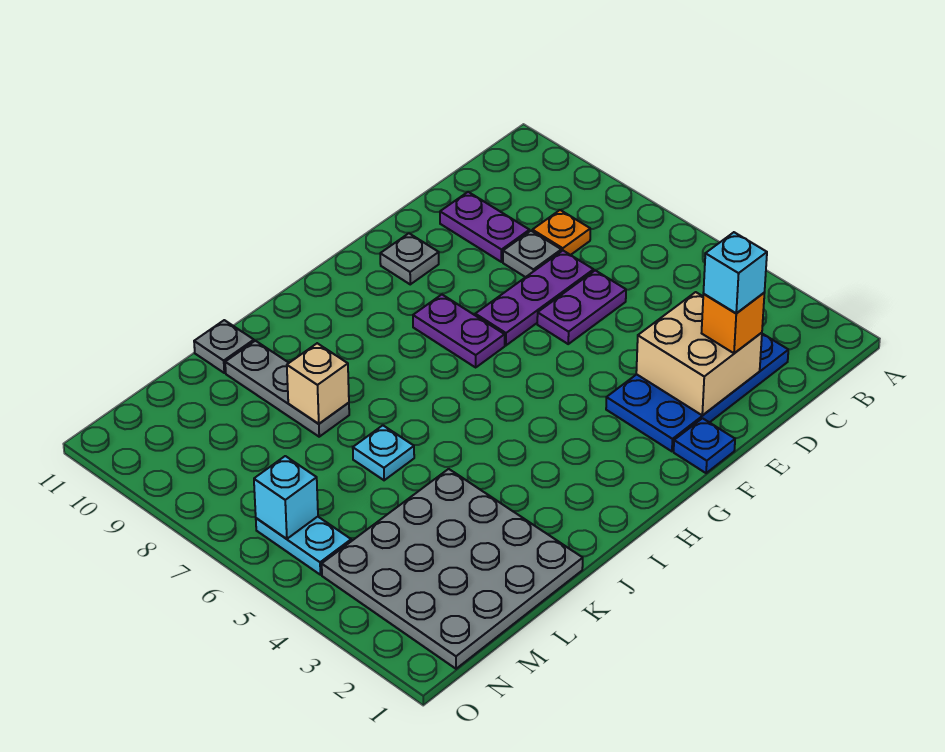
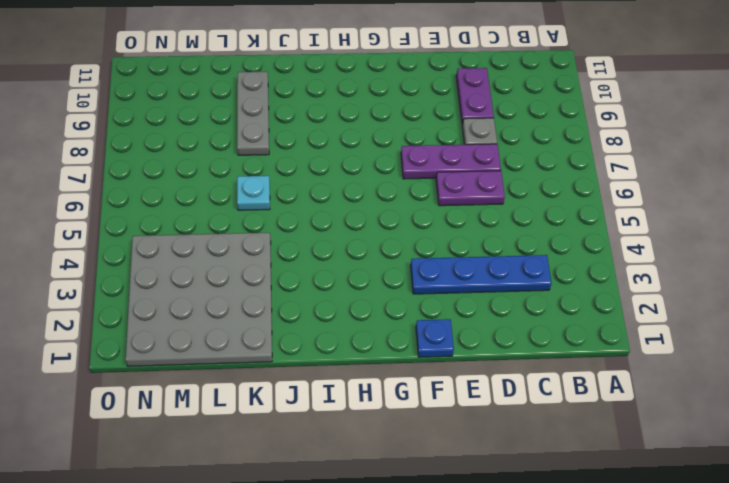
blue 1x4 plate [411,255,552,294] -> blue 2x4 plate [606,334,788,451]
none -> orange 1x1 plate [532,210,590,255]
none -> grey 1x1 plate [380,233,439,284]
none -> purple 1x2 plate [413,295,505,367]

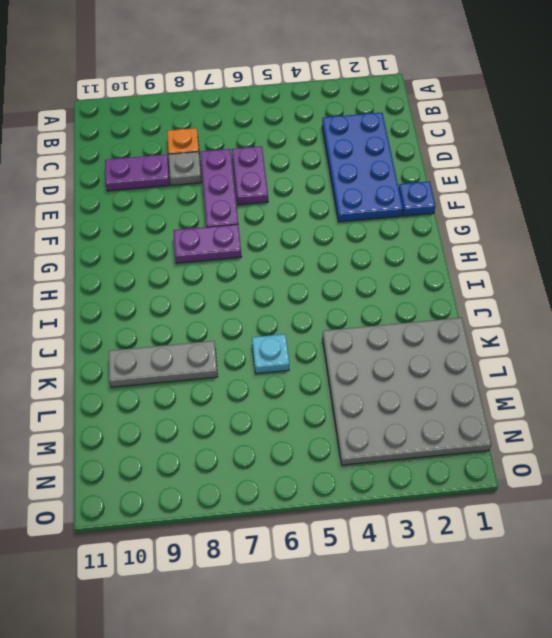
none -> grey 1x1 plate [380,233,439,284]
none -> grey 1x1 plate [194,320,254,373]
none -> cyan 1x2 plate [256,517,351,575]

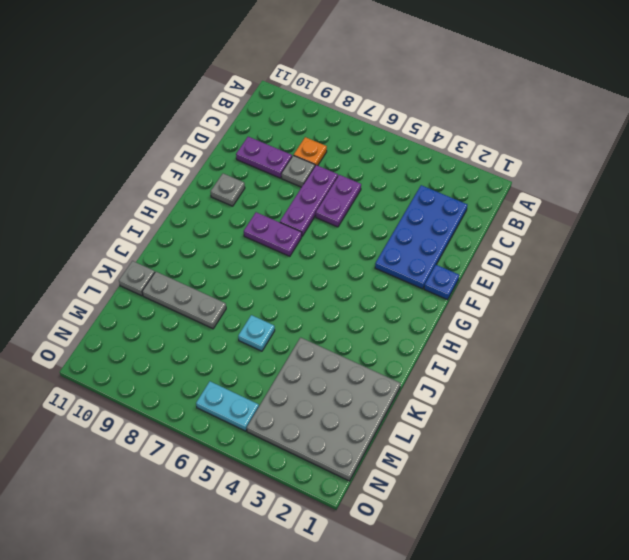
none -> tan 2x2 brick [636,292,762,415]
none -> tan 1x1 brick [287,343,349,424]
none -> cyan 1x1 brick [254,456,318,539]

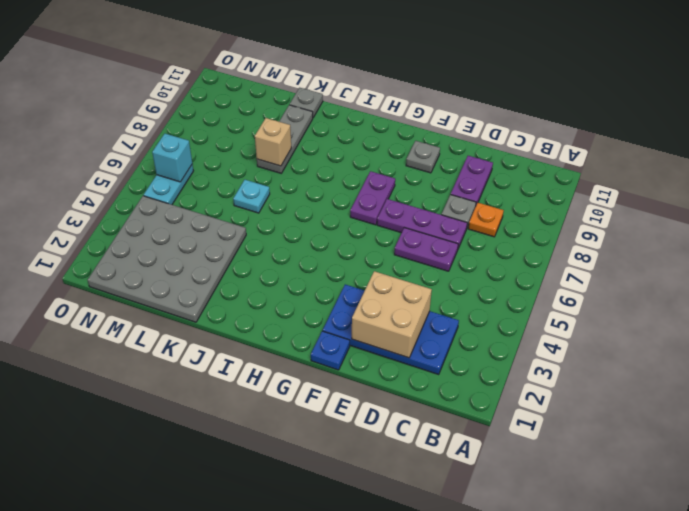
none -> orange 1x1 brick [702,293,764,353]
none -> cyan 1x1 brick [703,232,767,313]

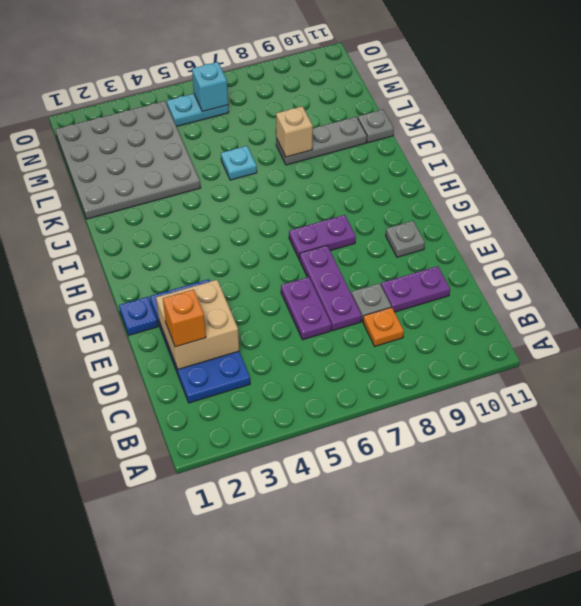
none -> cyan 1x1 brick [703,232,767,313]

